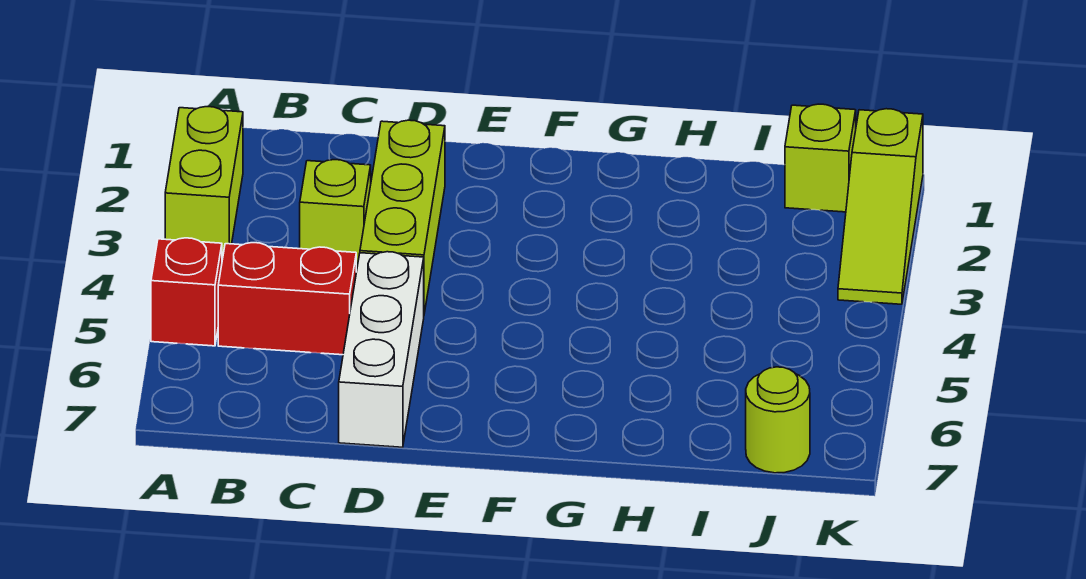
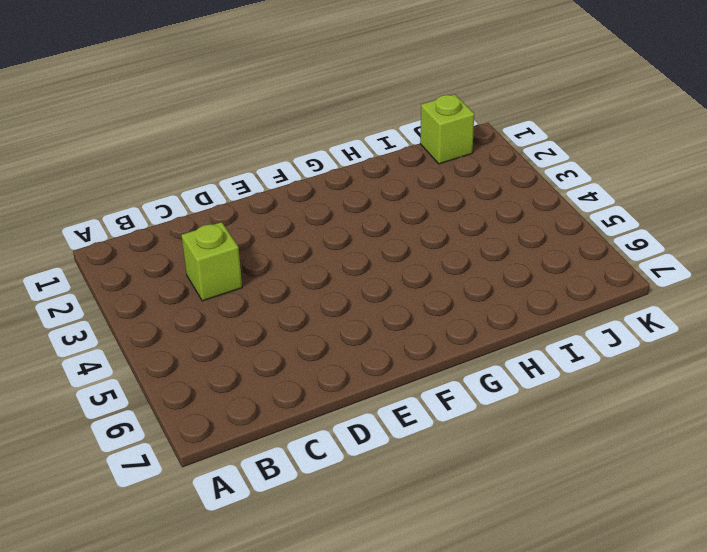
none -> lime 1x2 brick [165,107,243,258]
none -> red 1x1 brick [151,238,222,346]

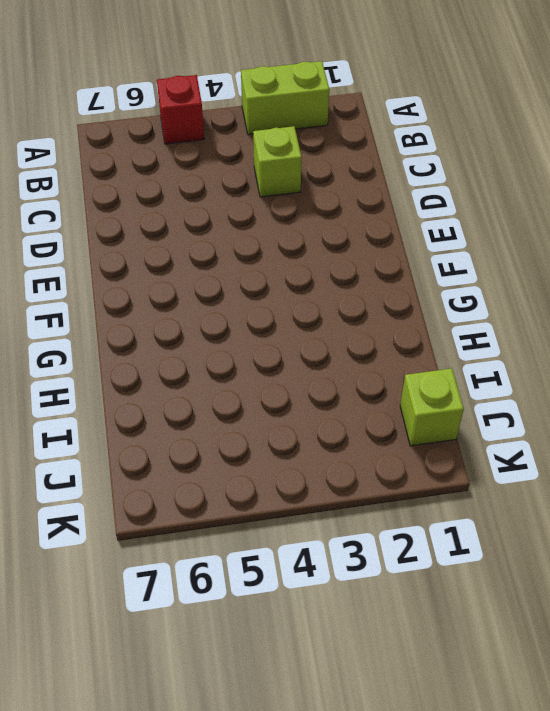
none -> red 1x2 brick [218,243,356,355]
none -> lime 1x3 brick [360,120,445,313]

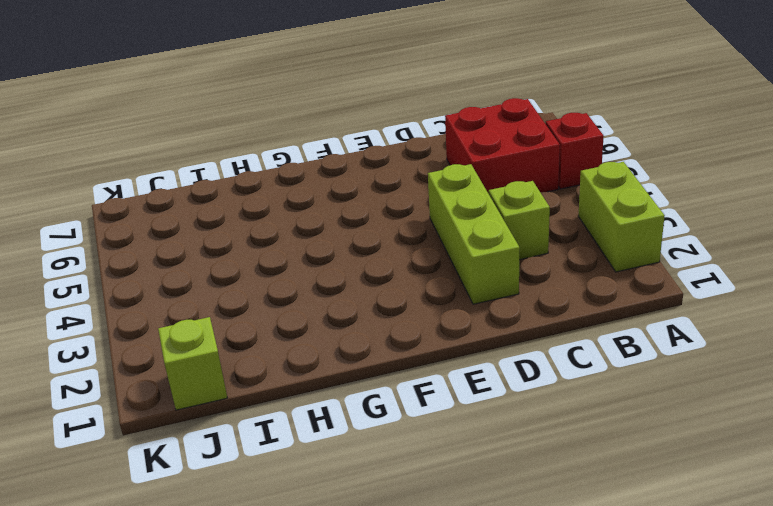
red 2x2 brick [445,98,560,194] -> red 1x2 brick [218,243,356,355]
none -> white 1x3 brick [339,252,424,447]
none -> lime 1x1 round brick [746,367,810,473]

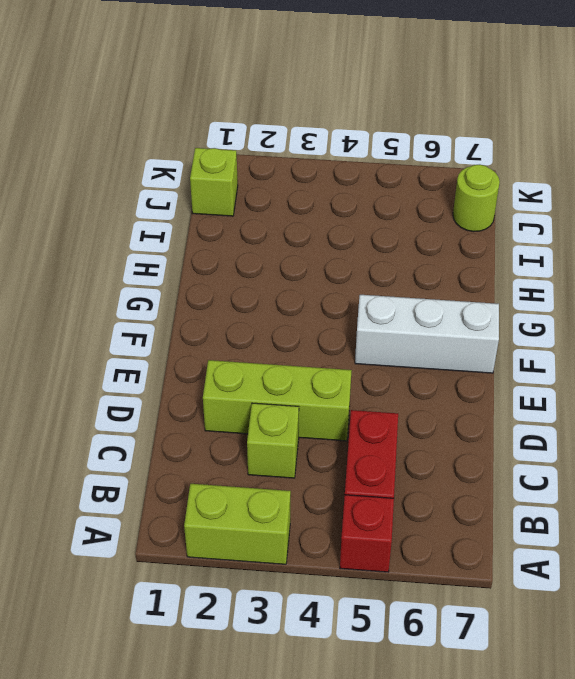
white 1x3 brick [355,295,499,373] -> white 1x3 brick moved to [339,252,424,447]
none -> lime 1x3 slope [838,109,923,304]

